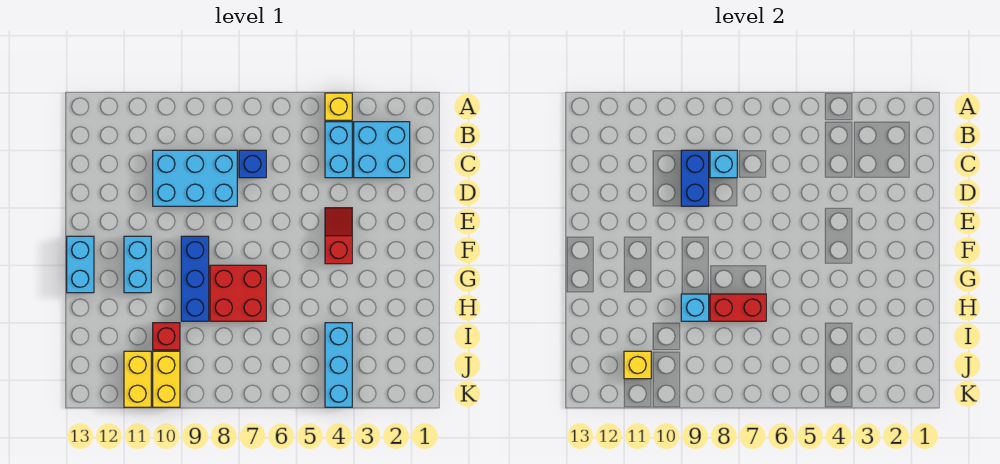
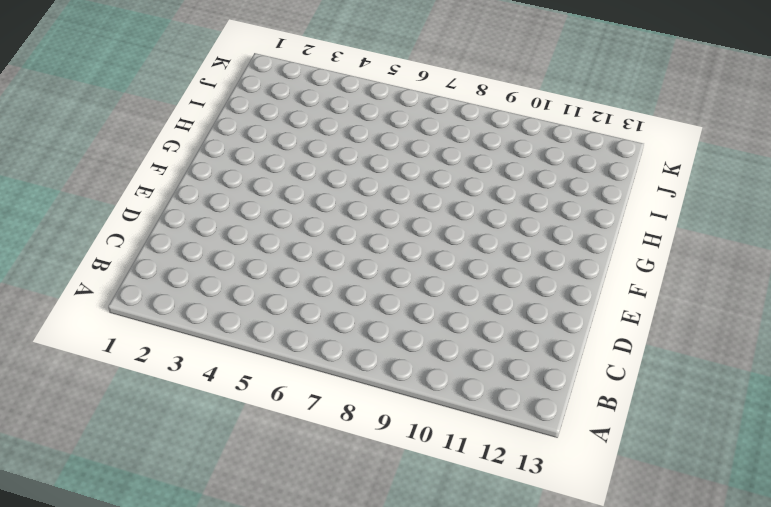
none -> yellow 1x1 brick [325,93,352,120]
none -> cyan 2x2 brick [354,122,410,178]
none -> cyan 1x2 brick [325,122,352,178]

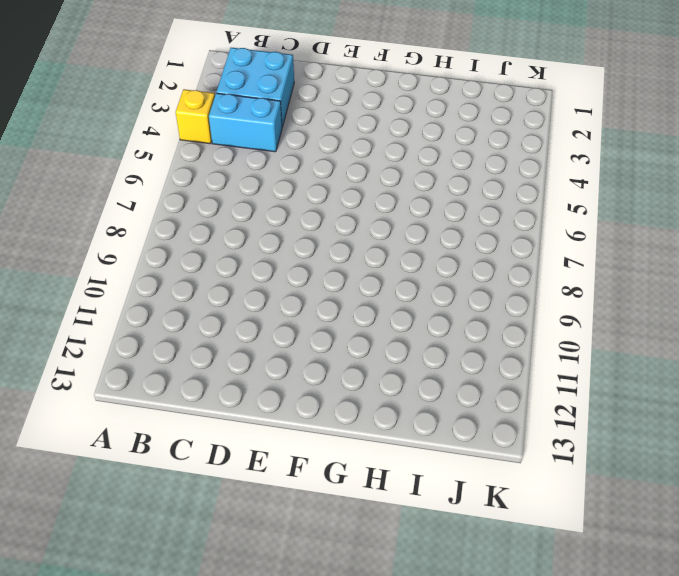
none -> blue 1x1 brick [239,150,266,178]
none -> cyan 2x3 brick [153,150,237,206]
none -> red 1x2 slope [325,208,352,264]

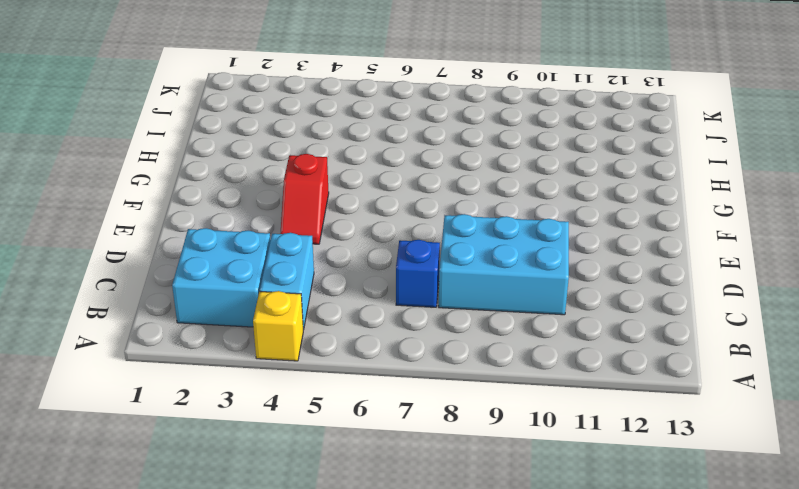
none -> blue 1x3 brick [181,236,209,321]
none -> cyan 1x2 brick [124,236,151,293]
none -> cyan 1x2 brick [67,236,94,293]

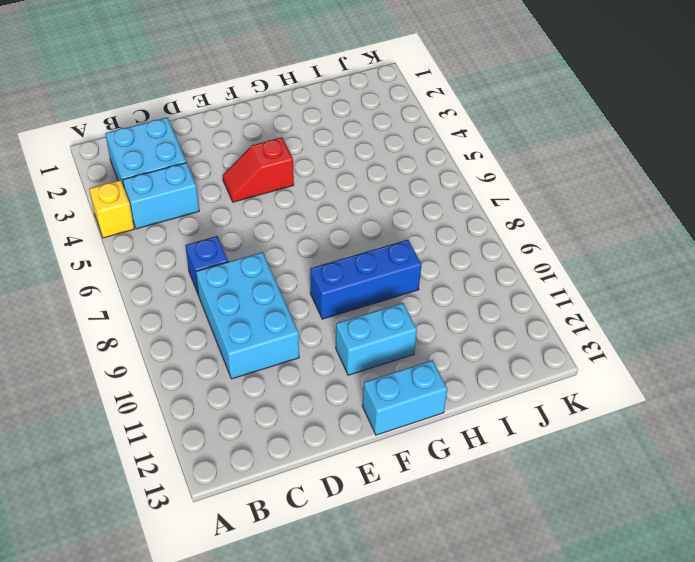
none -> red 2x2 brick [210,265,266,321]
none -> cyan 1x3 brick [325,323,352,407]
none -> red 1x1 brick [153,323,180,350]

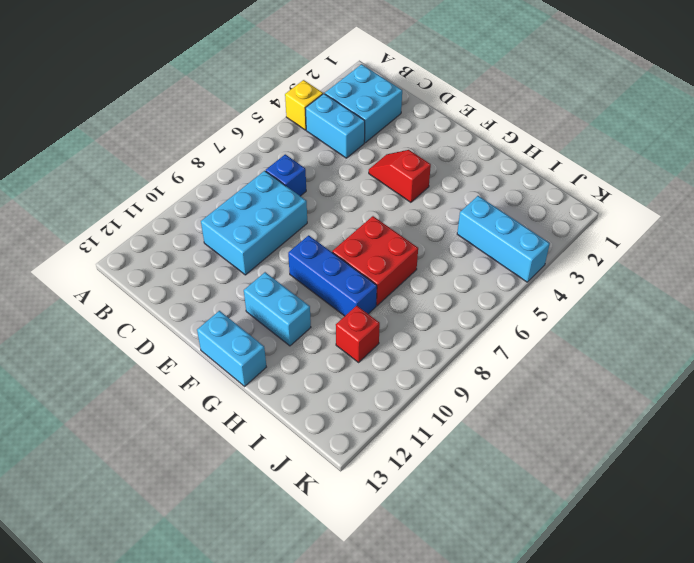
none -> yellow 1x2 brick [153,351,180,407]
none -> yellow 1x2 brick [124,351,151,407]
none -> cyan 1x1 brick [710,150,737,178]

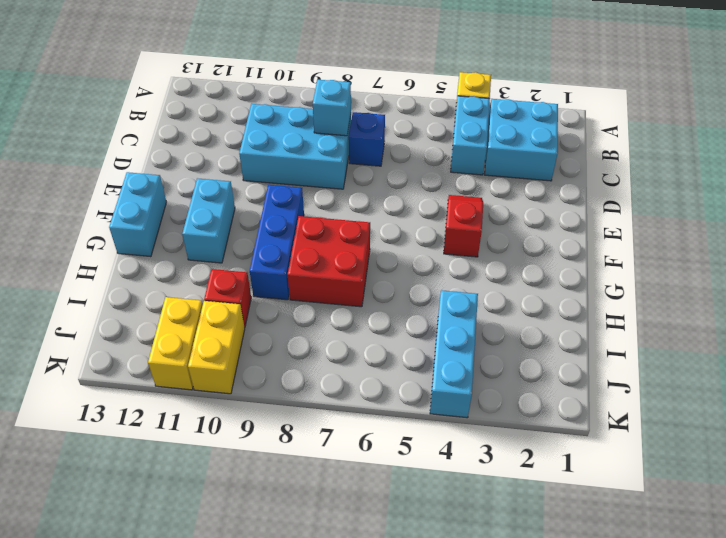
none -> blue 1x2 brick [681,150,709,206]
none -> red 1x2 brick [710,294,766,321]
none -> cyan 1x1 brick [681,294,709,321]

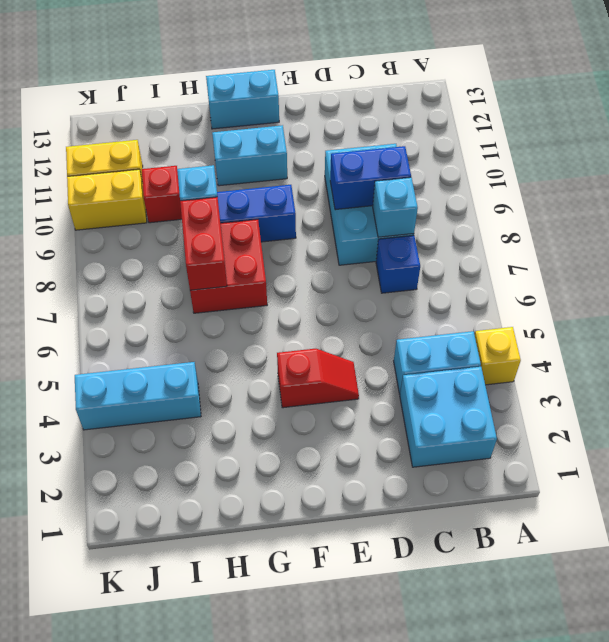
none -> yellow 1x1 brick [624,351,651,379]

